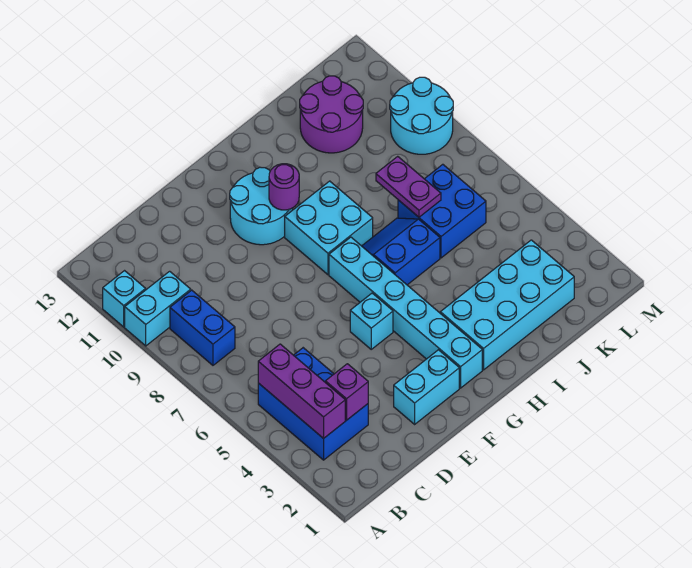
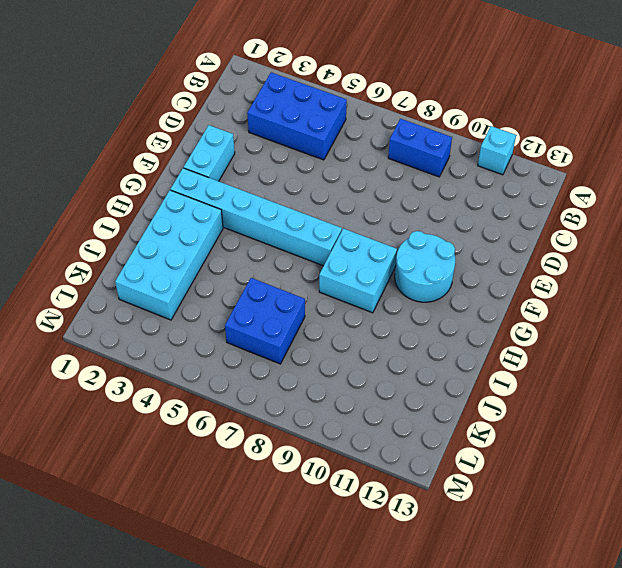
none -> cyan 1x2 brick [125,271,191,346]
none -> cyan 1x1 brick [350,293,393,349]
none -> blue 2x2 slope [362,218,440,285]

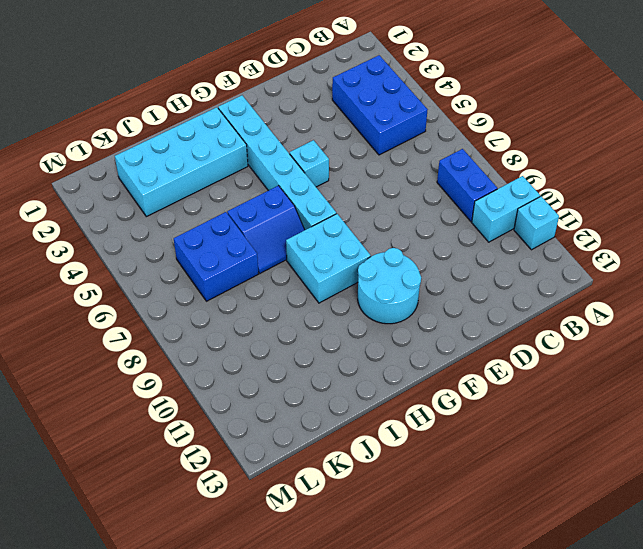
none -> cyan 1x2 brick [394,350,459,424]
none -> purple 2x2 round brick [300,76,363,153]
none -> cyan 2x2 round brick [390,77,453,154]

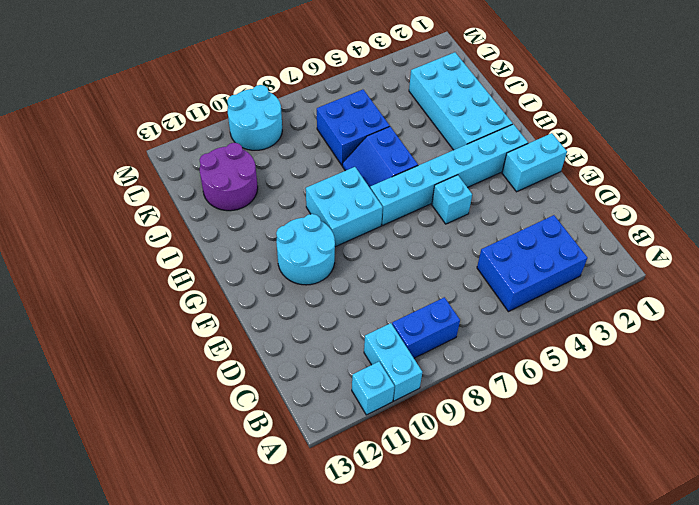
cyan 1x2 brick [502,133,567,192] -> cyan 1x2 brick turned to [394,350,459,424]
none -> purple 1x3 brick [258,344,345,439]
none -> purple 1x1 brick [325,364,368,420]
none -> purple 1x1 round brick [269,164,299,210]

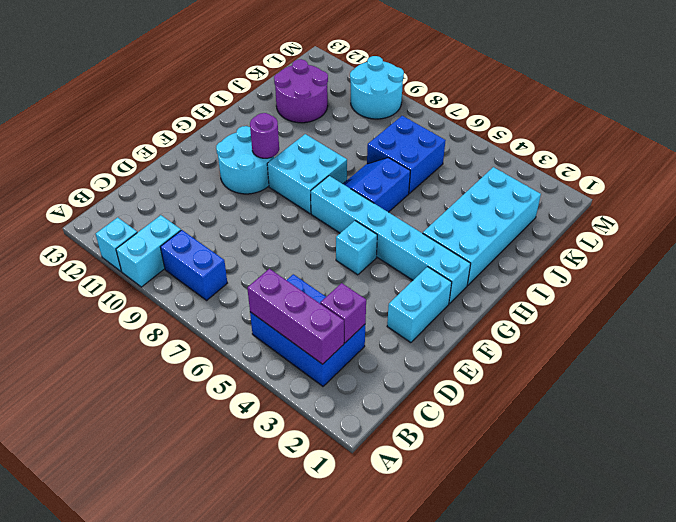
none -> purple 1x2 plate [376,156,441,217]

